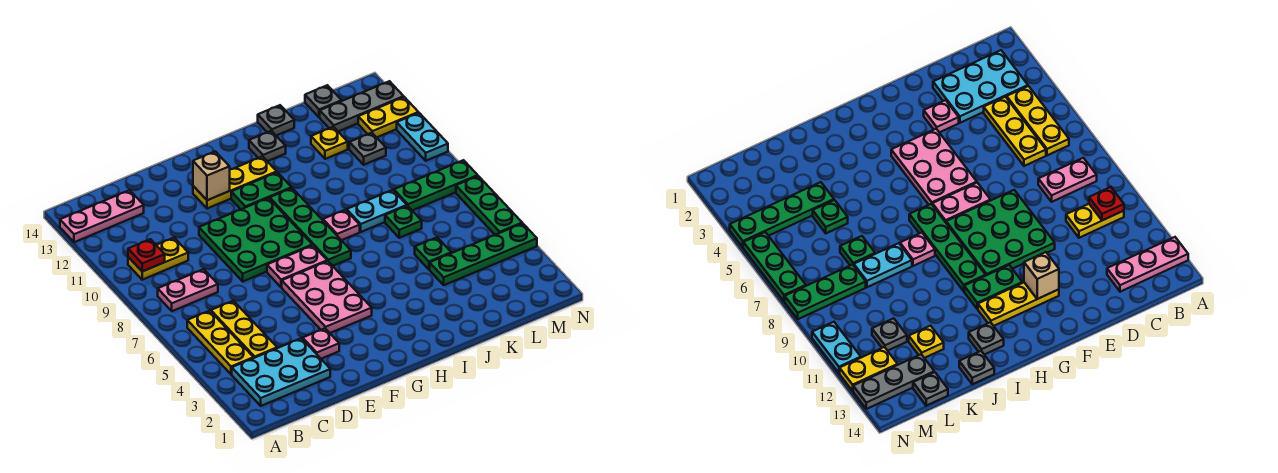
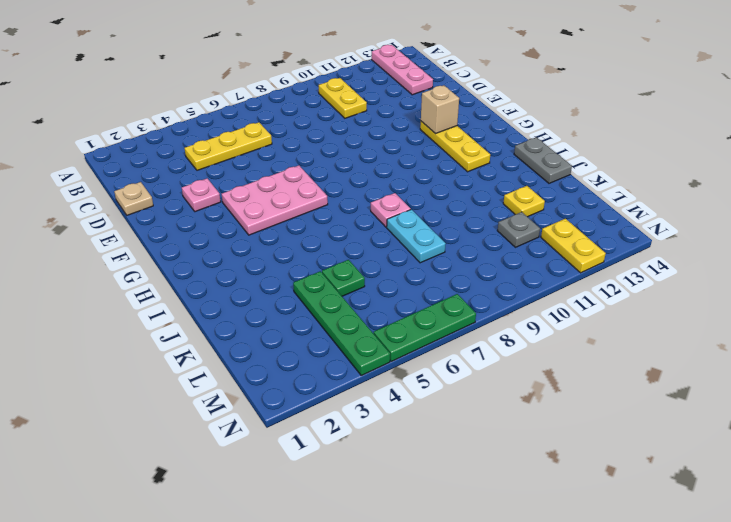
tan 1x1 plate [114,182,153,215] -> none
grey 1x2 plate [514,137,572,183] -> grey 1x1 plate [258,105,294,136]
none -> cyan 2x3 plate [232,338,330,406]
none -> yellow 1x3 plate [187,311,254,374]
none -> pink 1x2 plate [158,269,218,311]
none -> green 3x3 plate [199,198,312,281]

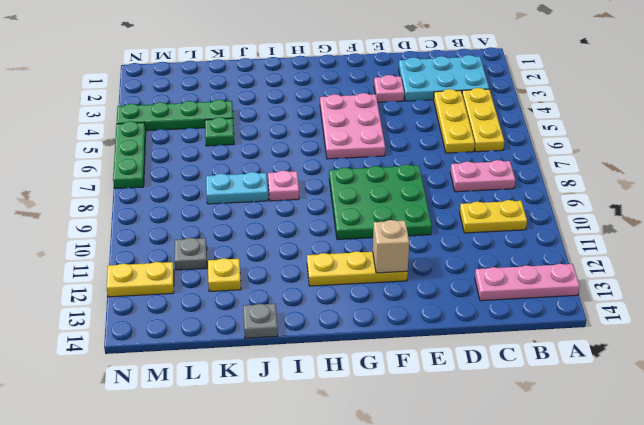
none -> pink 1x2 plate [267,245,327,287]
none -> green 1x2 plate [231,172,292,209]
none -> green 1x4 plate [270,188,351,266]
none -> grey 1x1 plate [249,131,286,161]

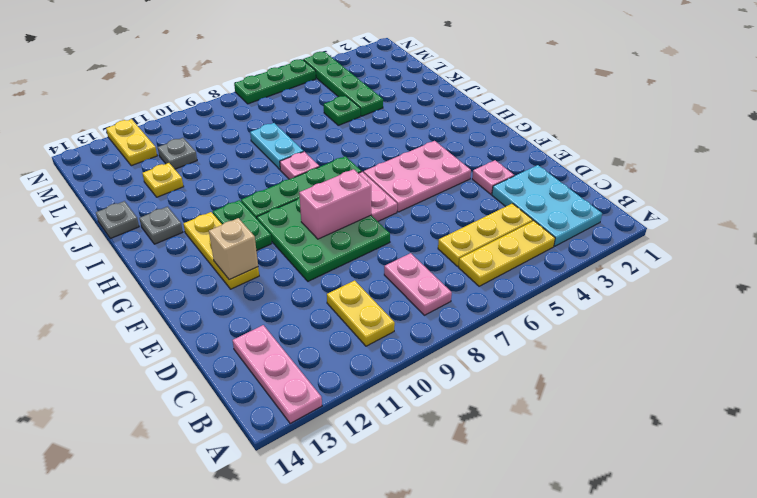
pink 1x2 brick [299,169,371,239] -> none
none -> green 1x1 plate [385,206,422,238]
none -> green 1x3 plate [394,160,478,211]
none -> grey 1x3 plate [320,81,404,132]
none -> grey 1x1 plate [305,85,342,117]

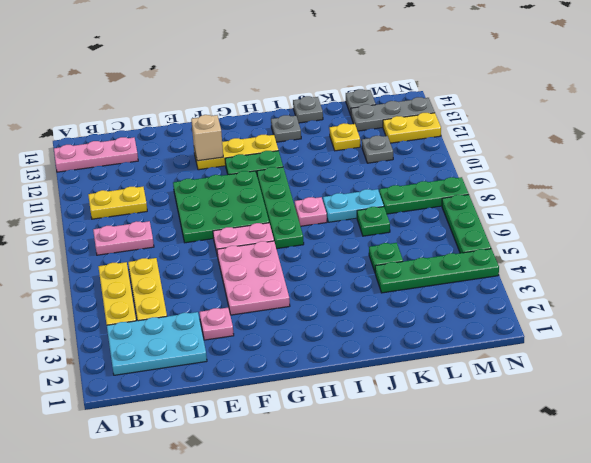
none -> cyan 1x2 plate [397,113,448,161]
none -> red 1x1 plate [128,239,165,271]

